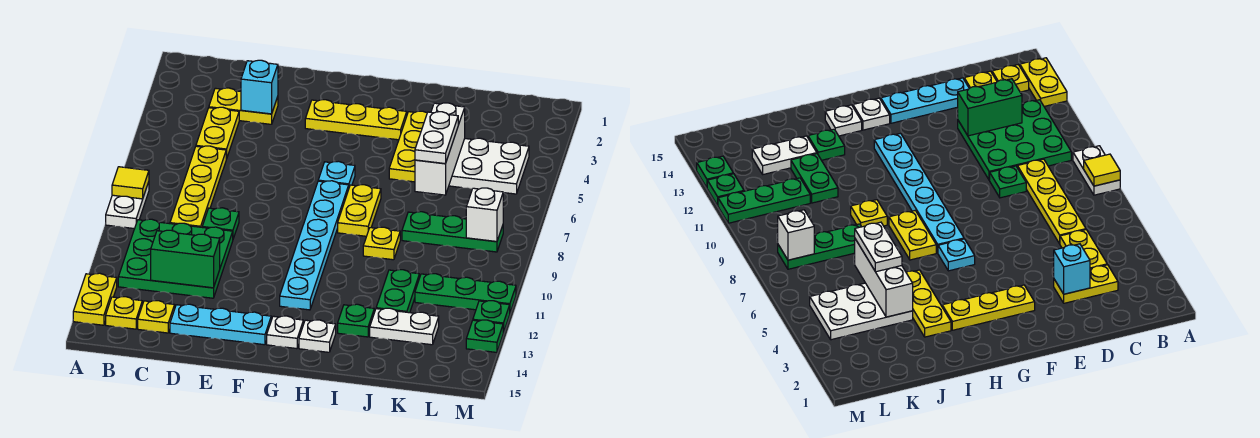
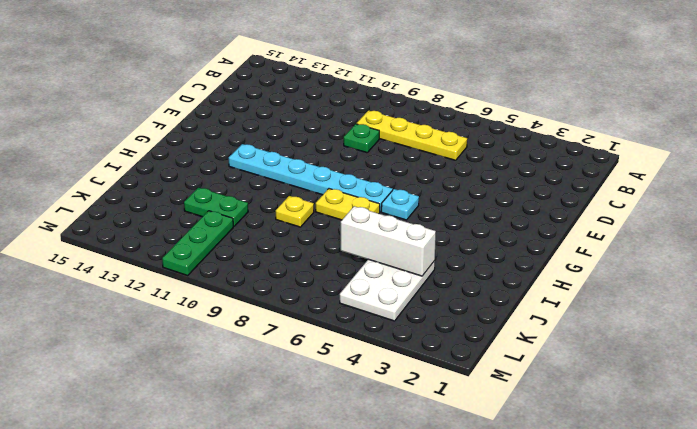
none -> white 1x2 plate [106,182,149,229]
none -> yellow 1x2 plate [73,273,117,325]
none -> green 3x3 plate [118,219,233,298]
none -> yellow 1x1 plate [106,297,142,329]

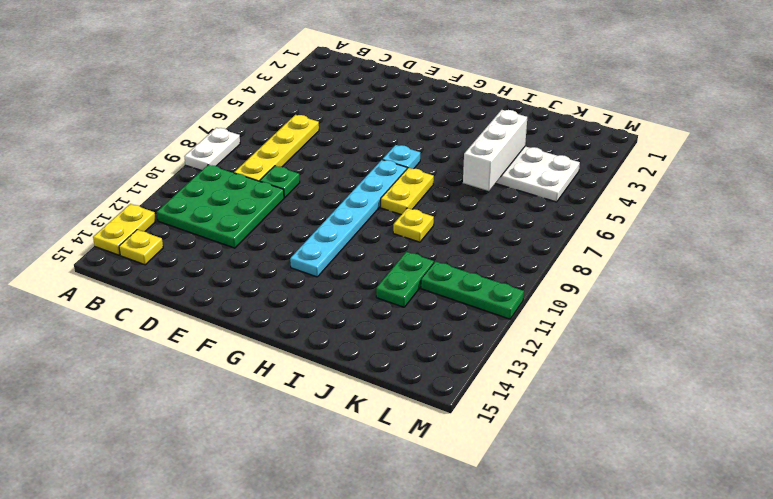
none -> yellow 1x2 plate [209,88,278,124]
none -> yellow 1x2 plate [196,107,239,159]
none -> yellow 1x1 plate [138,301,175,333]
none -> cyan 1x3 plate [170,304,271,345]

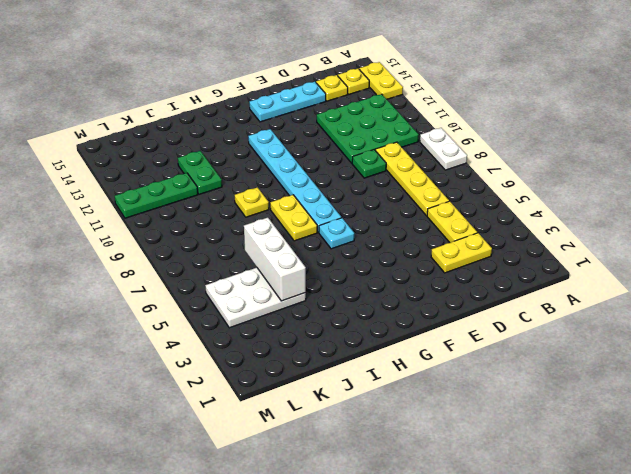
none -> yellow 1x3 plate [305,100,407,140]
none -> white 1x1 plate [267,316,303,349]
none -> white 1x1 plate [299,320,336,352]
none -> yellow 1x3 plate [389,111,427,182]

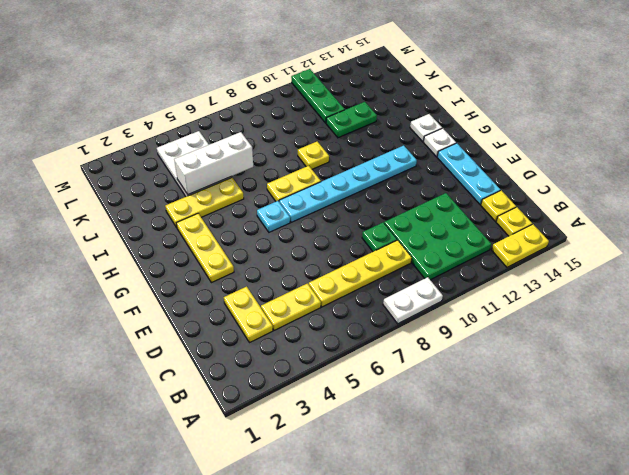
none -> green 1x1 plate [338,304,374,337]
none -> green 1x3 plate [402,212,503,252]
none -> white 1x2 plate [370,308,439,345]
none -> green 1x1 plate [473,301,510,333]

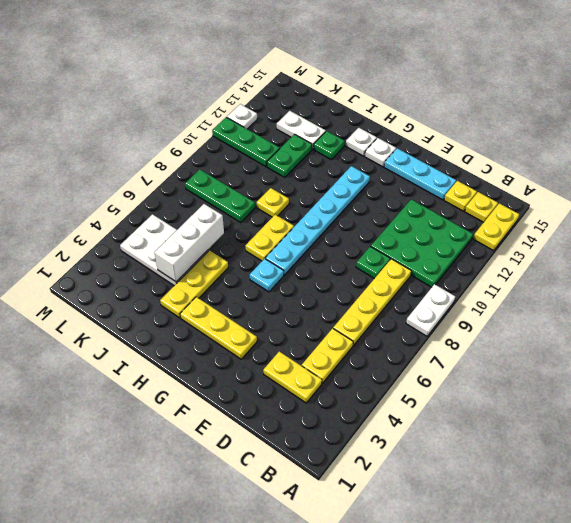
white 1x1 plate [227,104,257,129] -> green 1x1 plate [473,301,510,333]
none -> green 1x1 plate [466,320,503,352]
none -> yellow 1x1 tile [112,167,149,199]
none -> green 1x2 brick [151,230,220,288]
none -> cyan 1x1 brick [241,60,278,114]

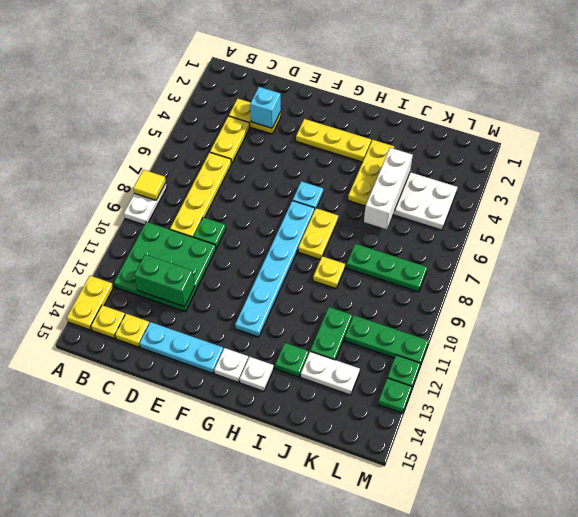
none -> white 1x1 brick [466,188,503,242]
none -> white 1x2 plate [415,112,458,164]

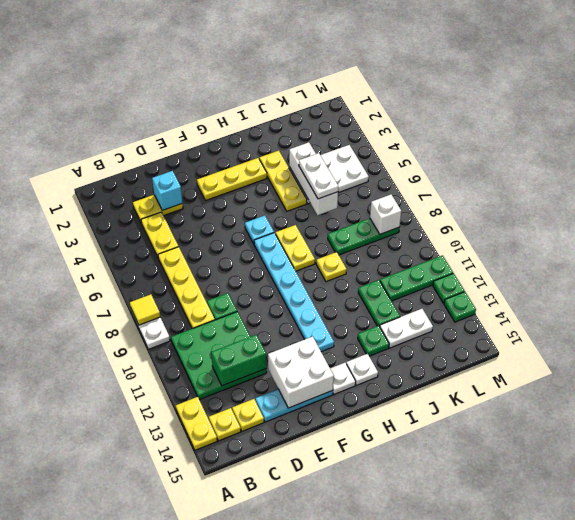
white 2x2 brick [268,336,334,408] -> none

